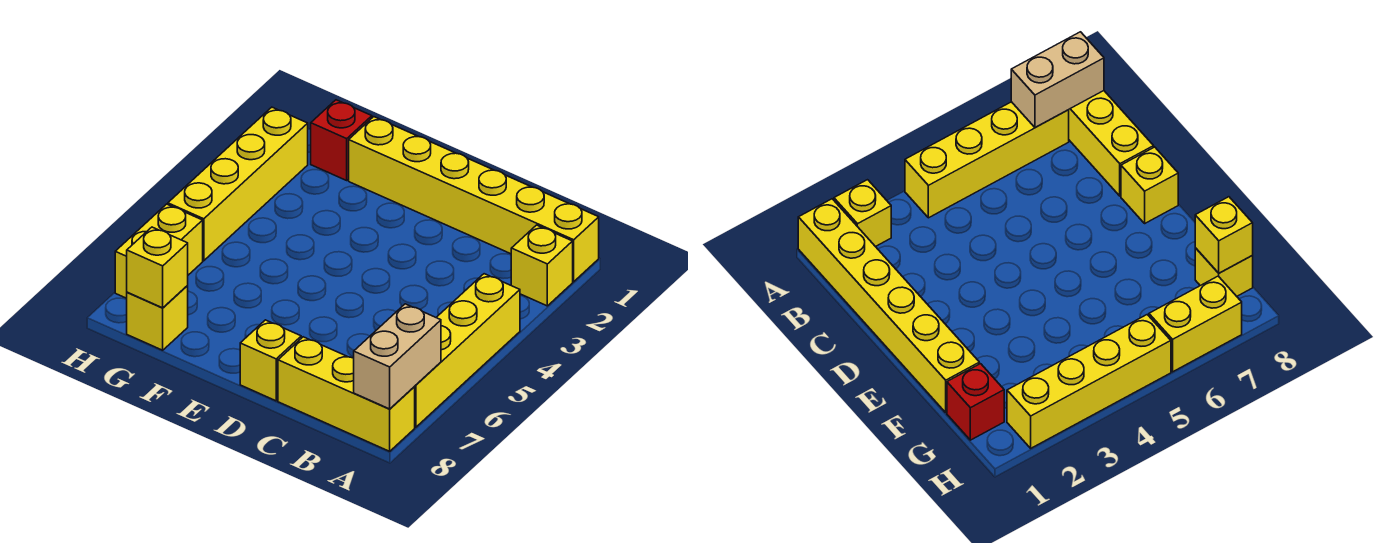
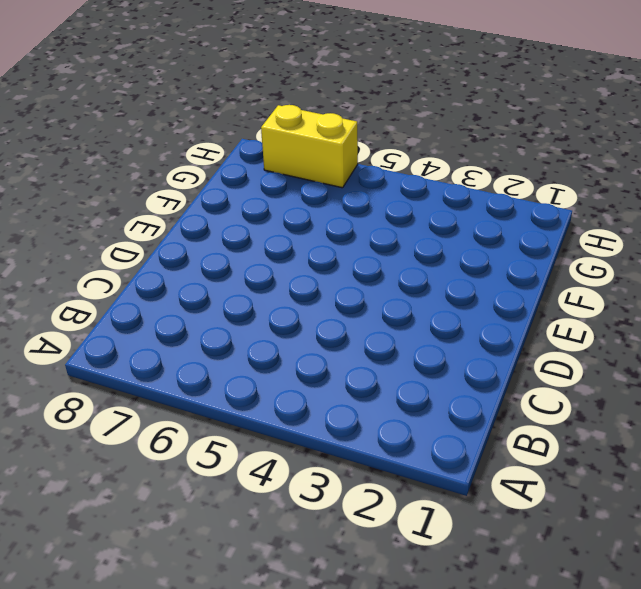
none -> yellow 1x6 brick [349,117,599,282]
none -> yellow 1x1 brick [511,225,573,306]

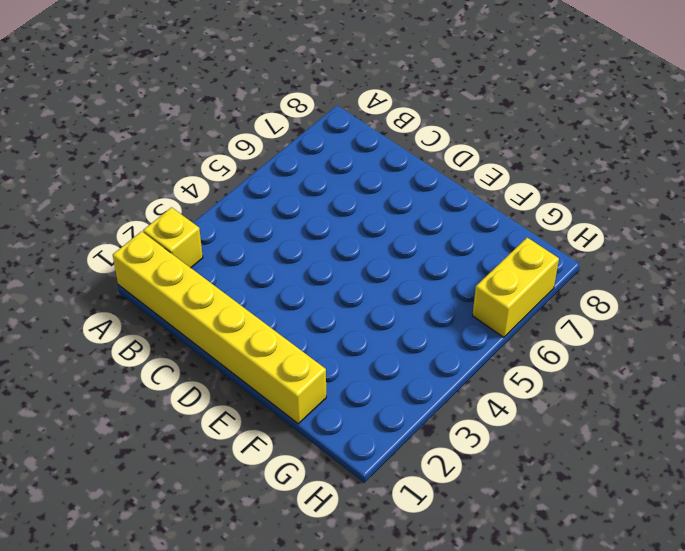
none -> yellow 1x4 brick [414,274,520,427]
none -> yellow 1x3 brick [278,337,415,451]

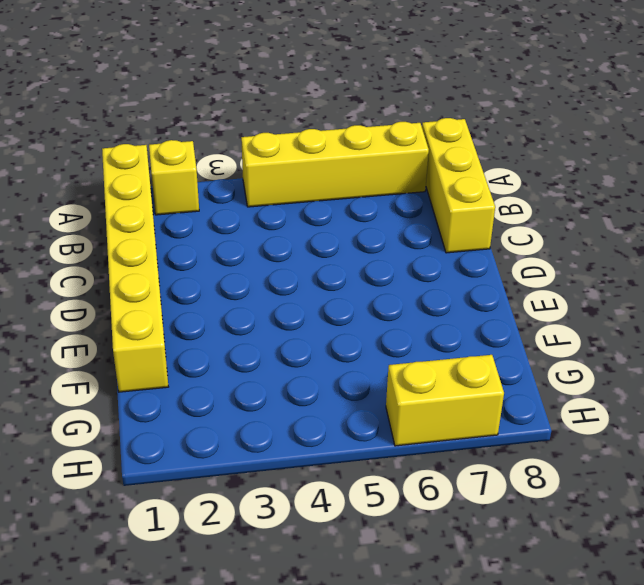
none -> yellow 1x1 brick [240,320,301,401]
none -> red 1x1 brick [310,100,372,180]

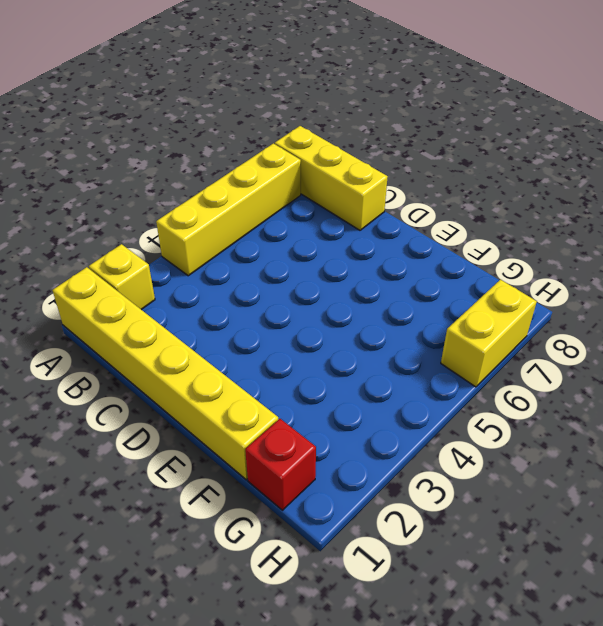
none -> yellow 1x1 brick [240,320,301,401]
none -> yellow 1x1 brick [127,286,188,350]

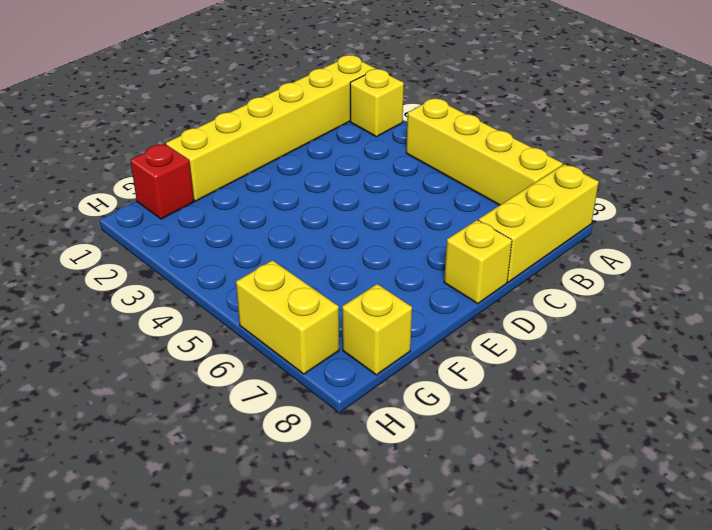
none -> yellow 1x4 brick [168,107,308,261]
none -> tan 1x2 brick [354,304,441,409]

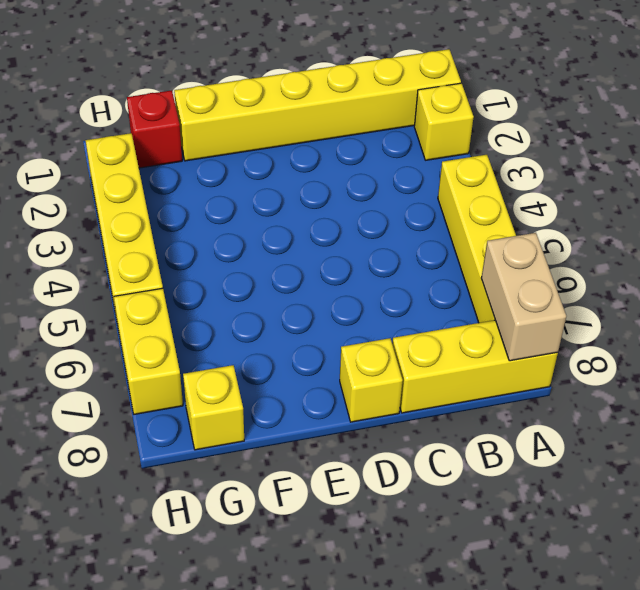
none -> yellow 1x1 brick [127,227,188,308]

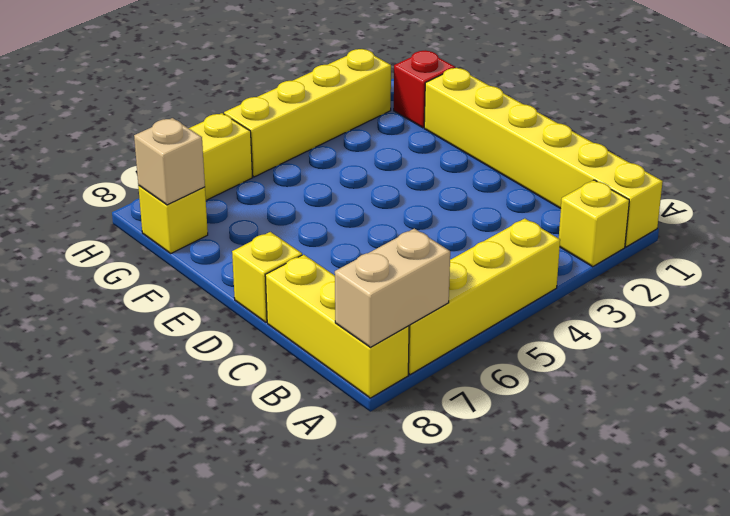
tan 1x1 brick [134,118,205,205] -> yellow 1x1 brick [127,227,188,308]

